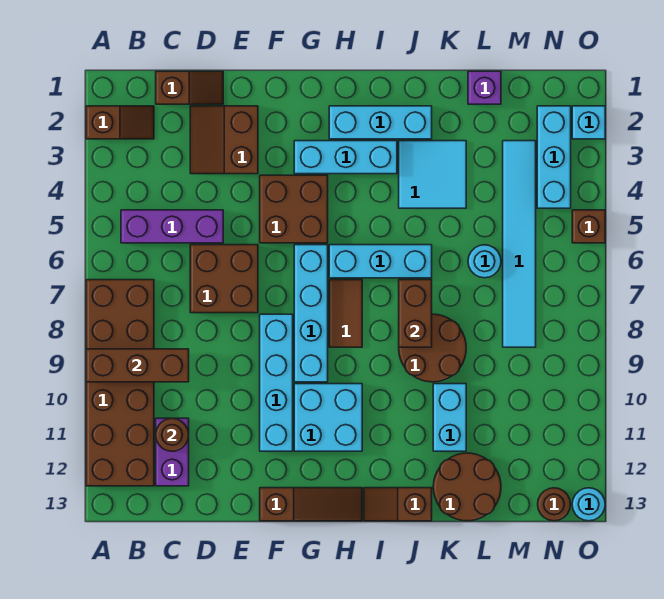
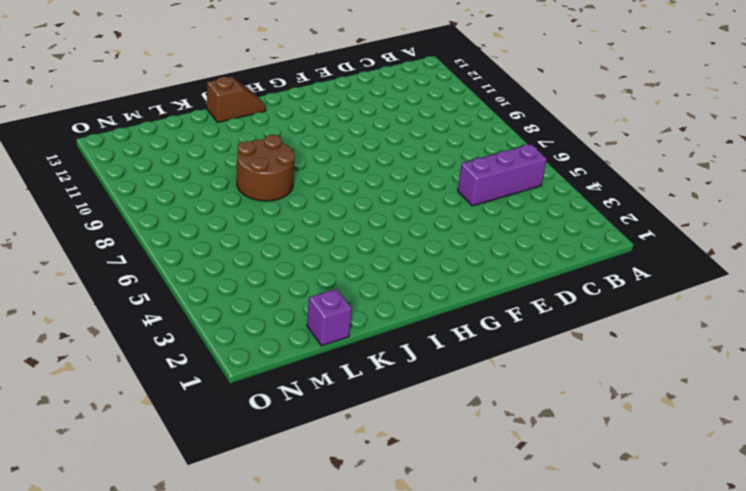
none -> brown 1x2 slope [86,106,154,139]
none -> brown 2x6 brick [86,280,154,486]
none -> brown 1x2 slope [156,71,223,104]
none -> purple 1x2 brick [156,418,189,486]

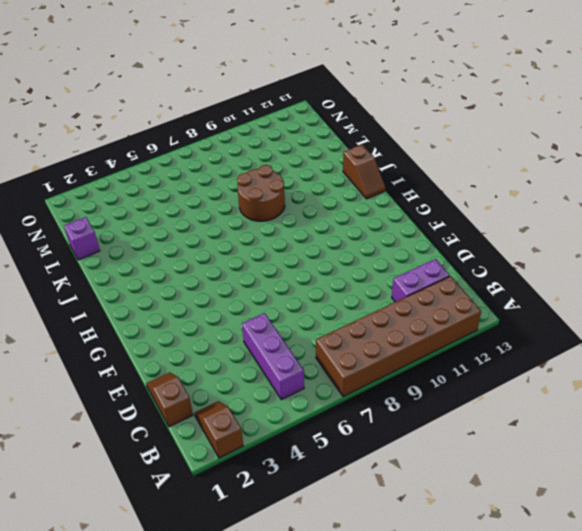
none -> brown 2x2 slope [190,106,258,174]
none -> brown 2x2 brick [190,245,258,313]
none -> brown 2x2 brick [260,175,328,243]
none -> cyan 1x4 brick [260,314,293,451]

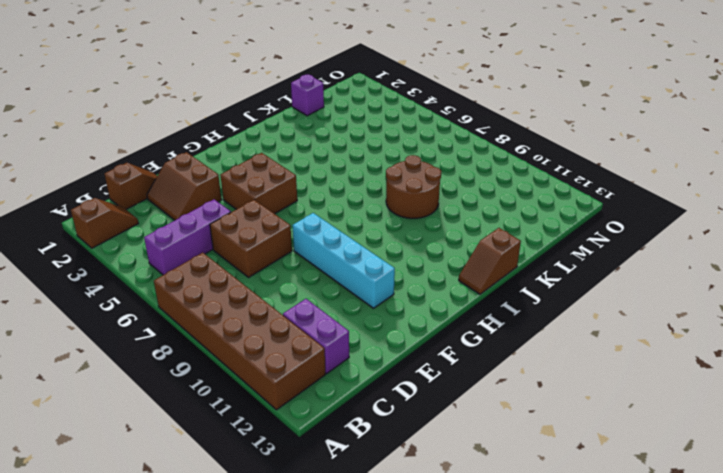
none -> brown 1x3 slope [260,488,362,521]
none -> cyan 1x3 brick [294,141,397,174]
none -> cyan 1x4 brick [294,245,328,382]
none -> cyan 2x2 brick [294,384,362,451]

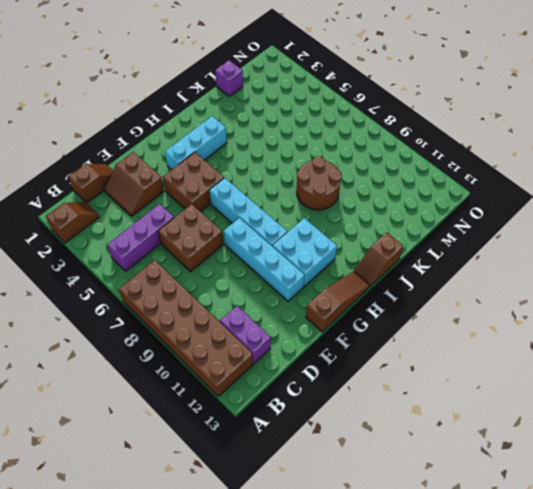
none -> cyan 1x3 brick [329,106,432,139]
none -> cyan 1x3 brick [329,245,432,278]
none -> brown 1x2 tile [329,280,362,347]
none -> cyan 2x2 tile [399,141,466,208]

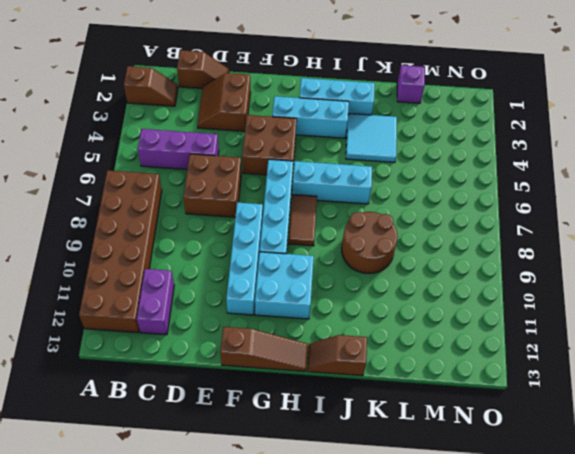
none -> cyan 1x2 brick [433,384,466,451]
none -> brown 2x2 round brick [433,453,501,521]
none -> cyan 1x1 round brick [468,245,501,278]
none -> cyan 1x6 tile [503,141,536,347]

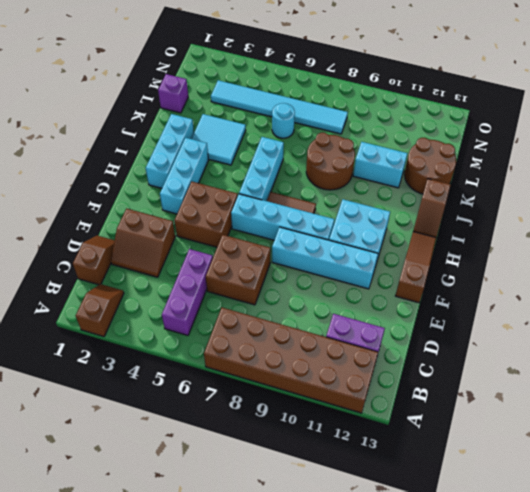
none -> cyan 1x3 brick [537,106,571,208]
none -> brown 1x1 round brick [538,488,571,521]
none -> cyan 1x1 brick [572,106,605,139]
none -> brown 1x1 brick [572,210,605,243]

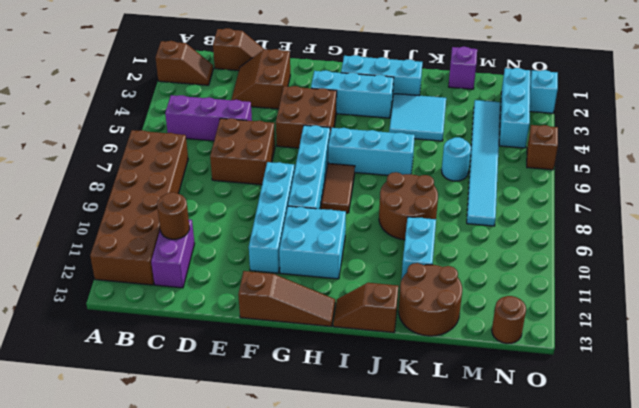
none -> cyan 1x1 round brick [572,488,605,521]
none -> brown 1x3 brick [86,349,189,382]
none -> brown 1x2 brick [399,280,432,347]

